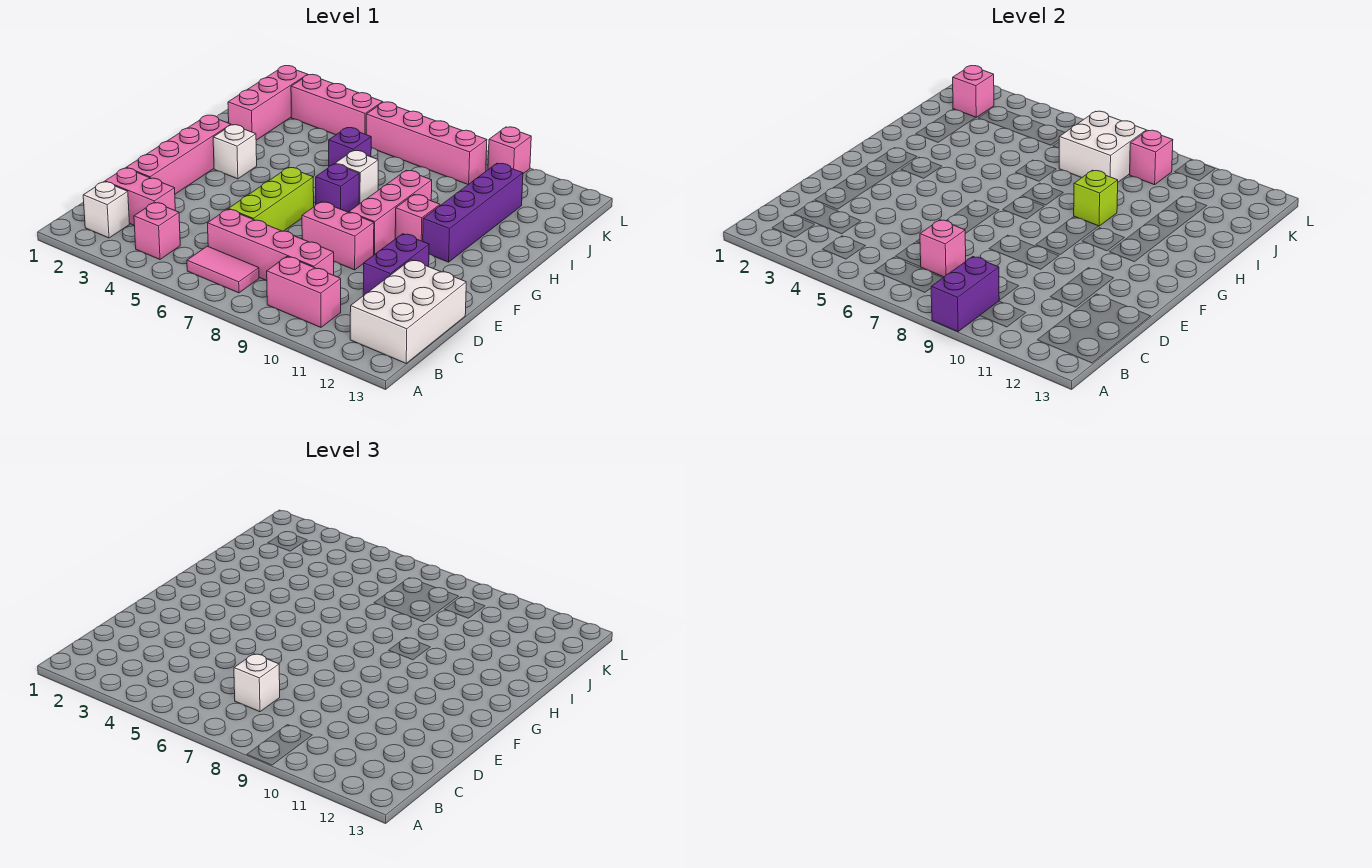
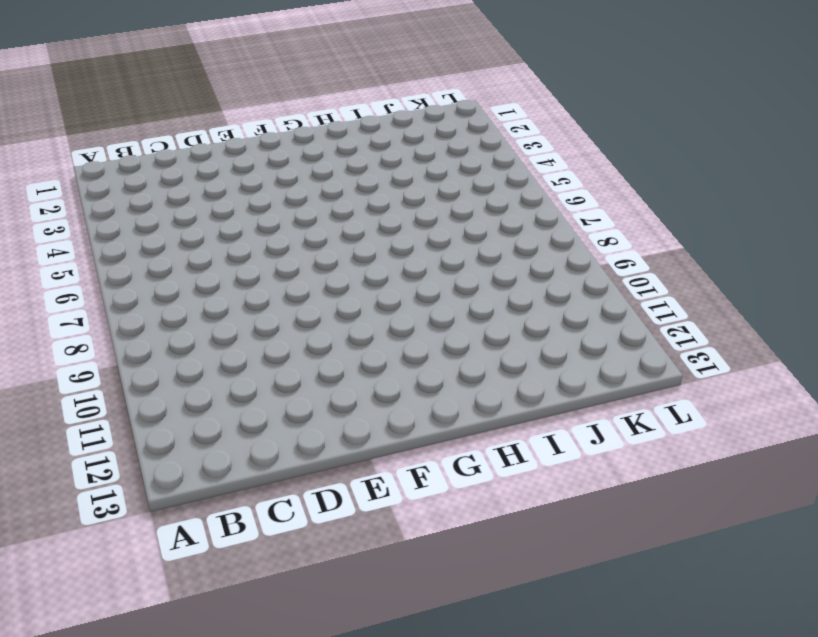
none -> white 1x1 brick [83,182,130,238]
none -> pink 1x1 brick [134,202,180,259]
none -> pink 1x2 tile [187,246,259,293]

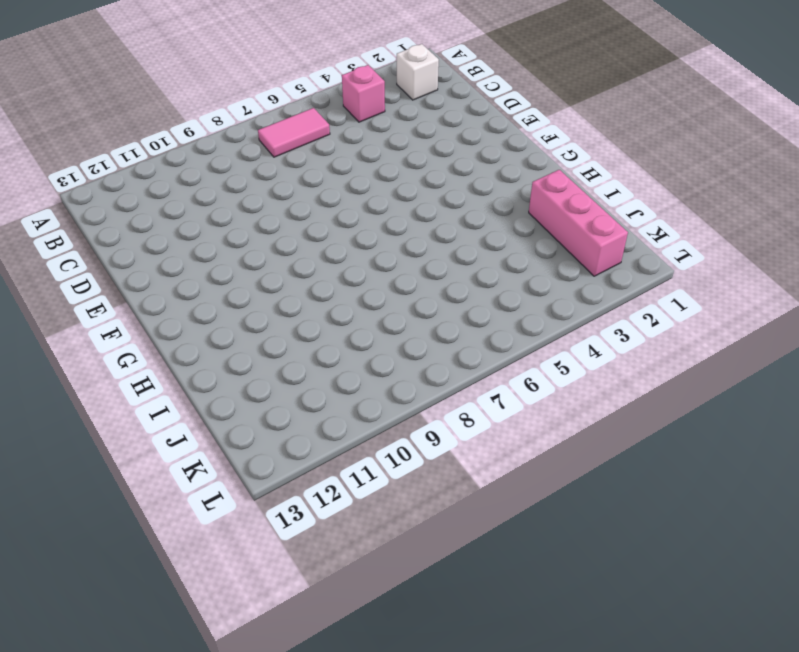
none -> pink 1x2 brick [267,257,341,327]
none -> white 2x3 brick [350,260,466,363]
none -> pink 1x2 brick [105,168,175,225]

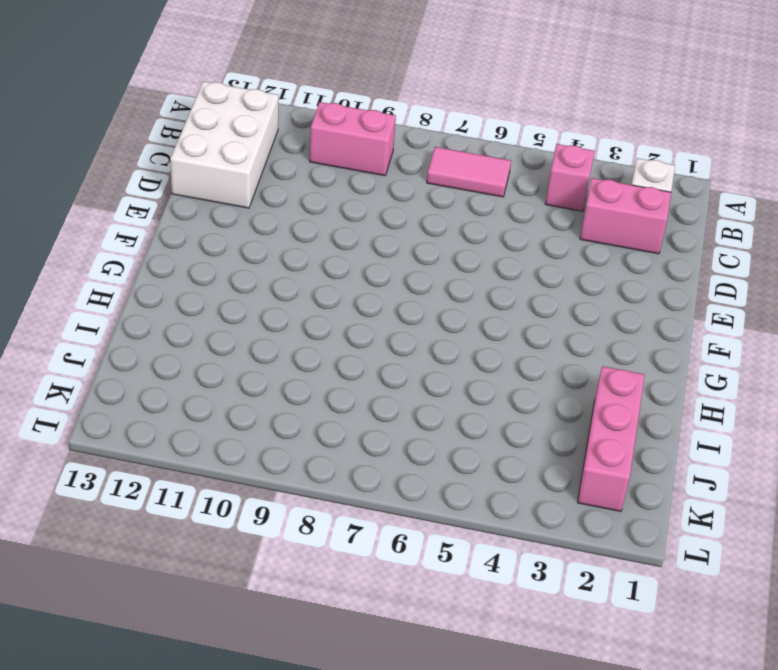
none -> pink 1x4 brick [208,209,334,281]
none -> pink 1x4 brick [126,115,231,194]
none -> lime 1x3 brick [229,167,314,231]

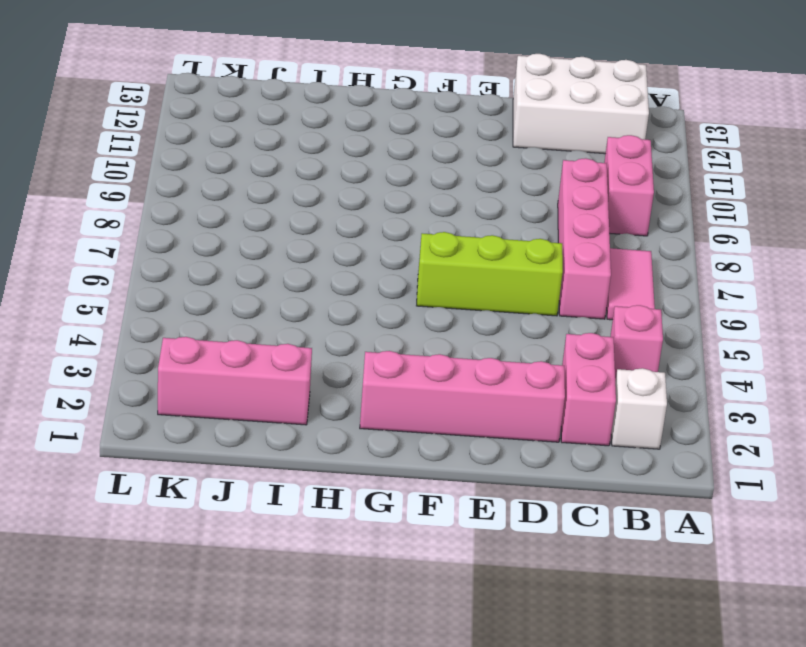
none -> purple 1x2 brick [363,234,429,296]
none -> pink 1x2 brick [302,202,374,270]
none -> pink 1x3 brick [349,170,432,255]

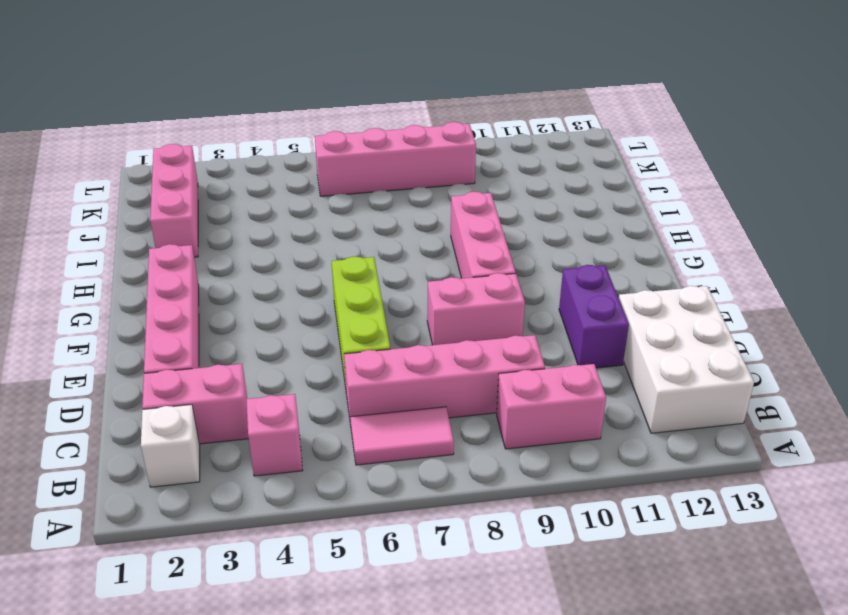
none -> white 1x1 brick [213,125,257,179]
none -> purple 1x1 brick [316,164,359,212]
none -> pink 1x1 brick [395,194,440,241]

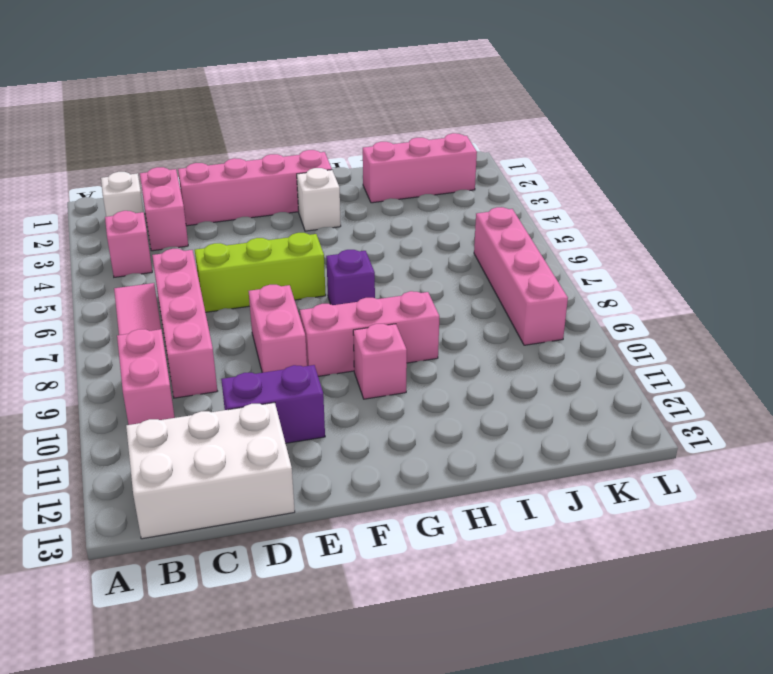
none -> purple 1x4 brick [423,163,523,262]
none -> white 1x1 brick [335,150,378,204]
none -> purple 1x1 brick [329,128,371,166]

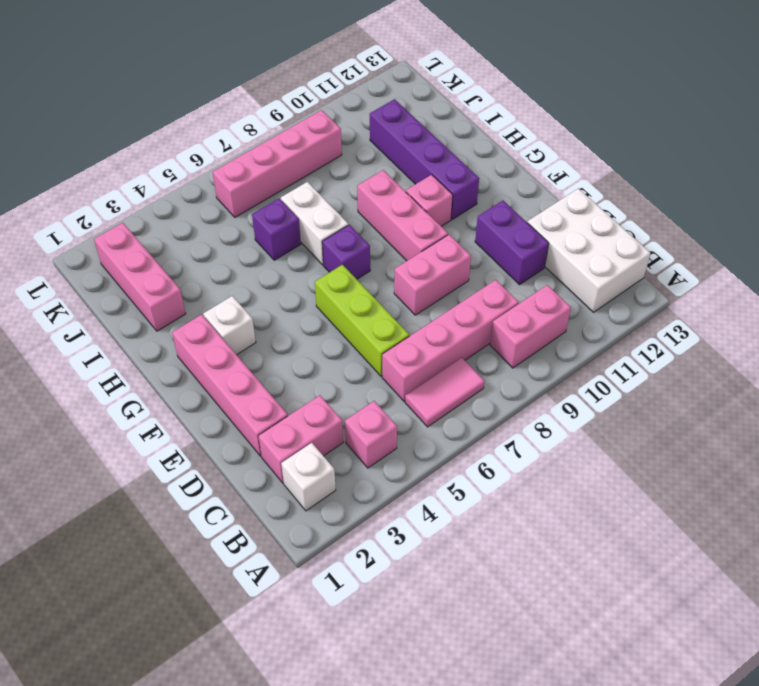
white 1x2 brick [281,182,348,265] -> white 1x1 brick [335,150,378,204]
none -> pink 1x3 brick [291,74,383,135]
none -> pink 1x1 brick [488,127,531,174]
none -> purple 1x2 brick [931,257,999,332]

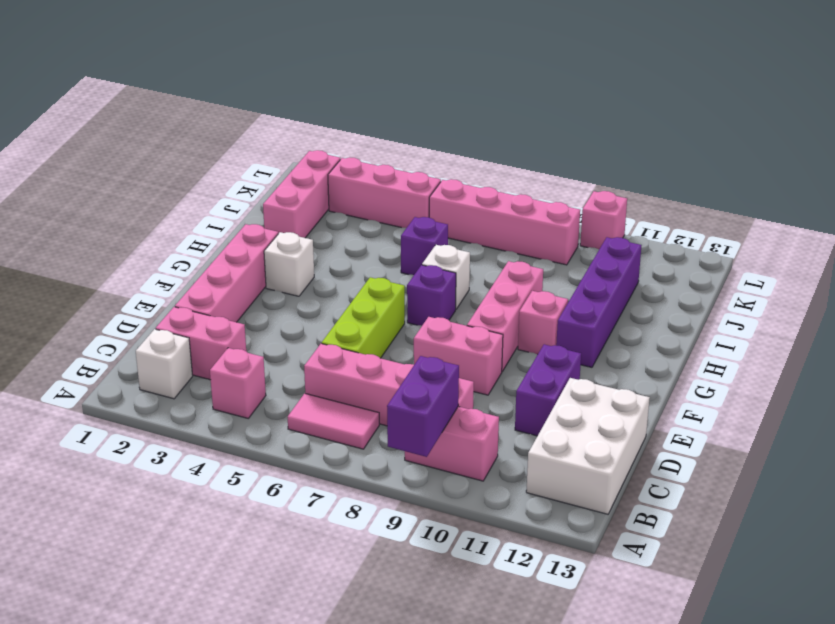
none -> pink 1x1 brick [920,220,966,277]
none -> lime 1x1 brick [1074,170,1118,226]
none -> white 2x2 brick [1059,111,1146,182]

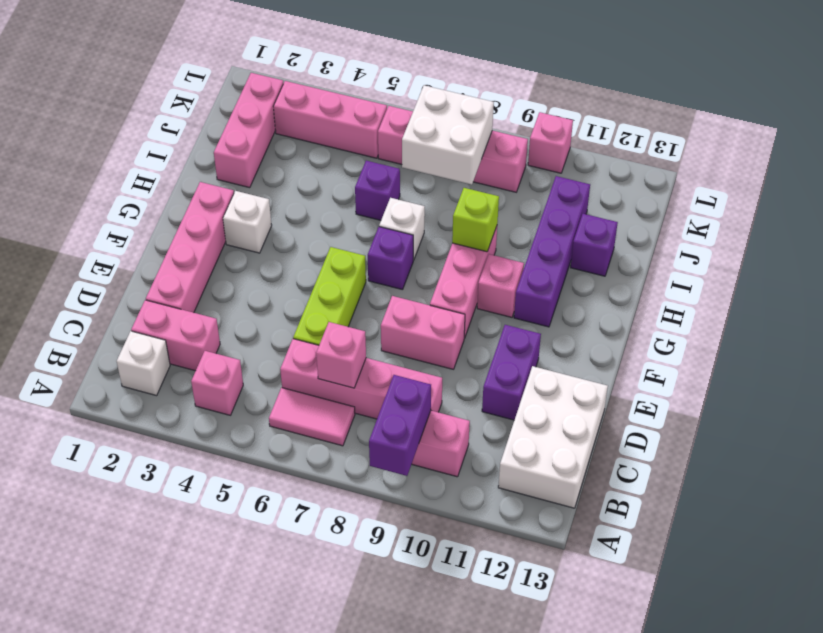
purple 1x1 brick [571,214,618,276] -> none
none -> pink 1x1 brick [953,66,994,117]
none -> pink 1x1 brick [1130,130,1173,185]
none -> white 1x1 brick [234,654,280,712]

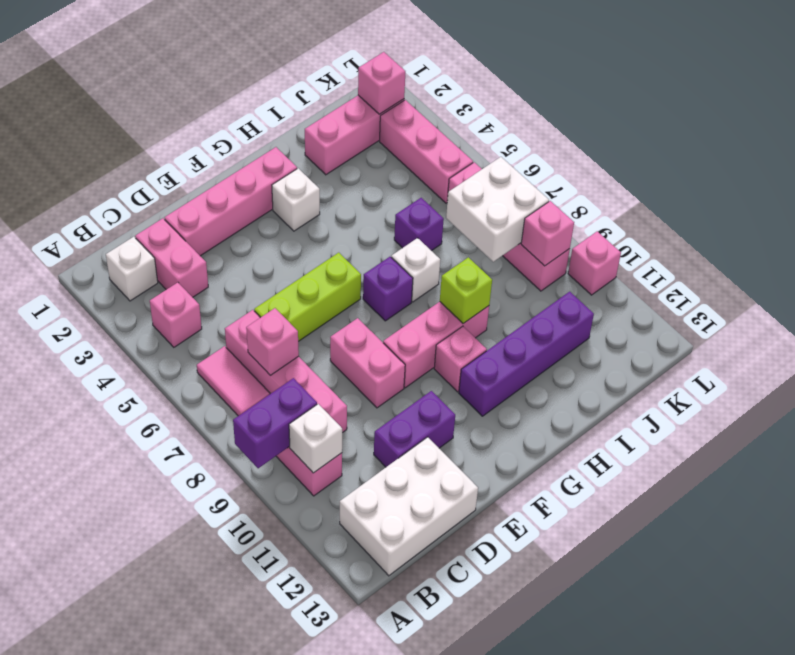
white 1x1 brick [289,404,342,473] -> white 1x1 brick moved to [234,654,280,712]

